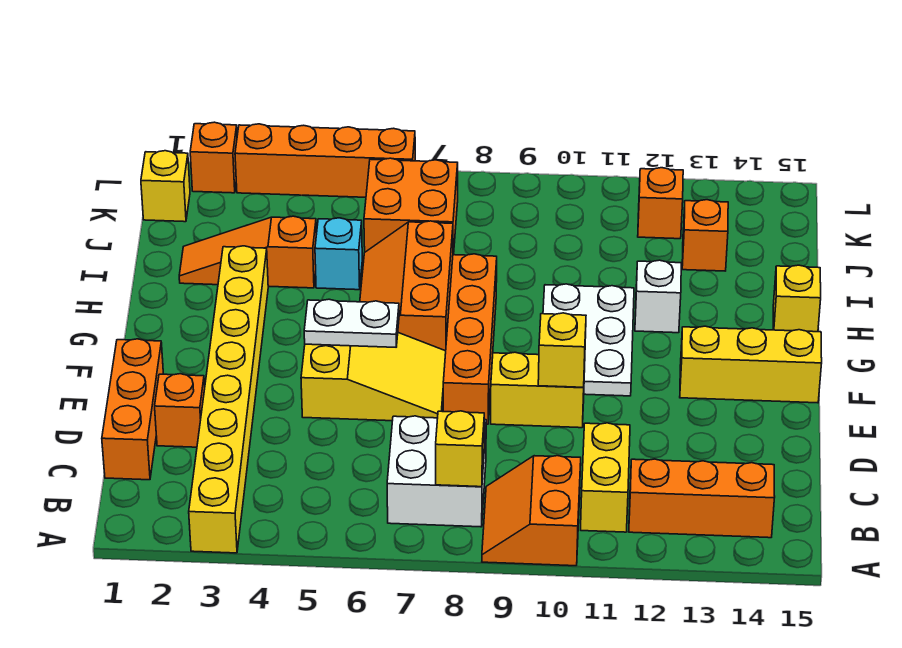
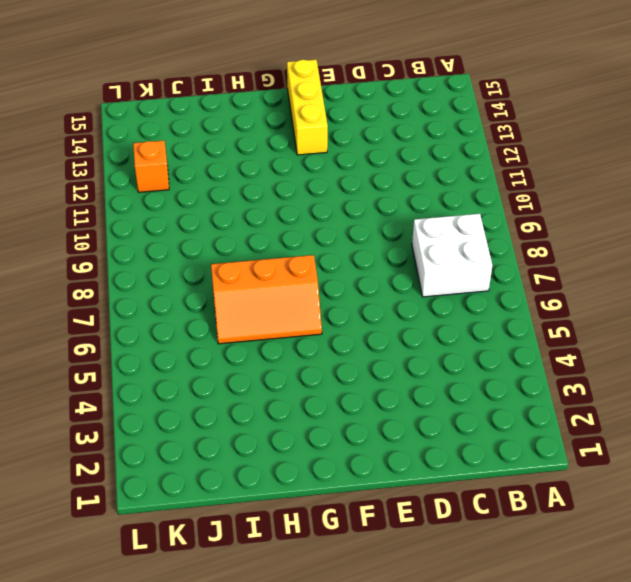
none -> yellow 1x8 brick [189,246,268,553]
none -> orange 2x2 slope [482,456,581,566]
none -> yellow 1x2 brick [581,423,630,532]

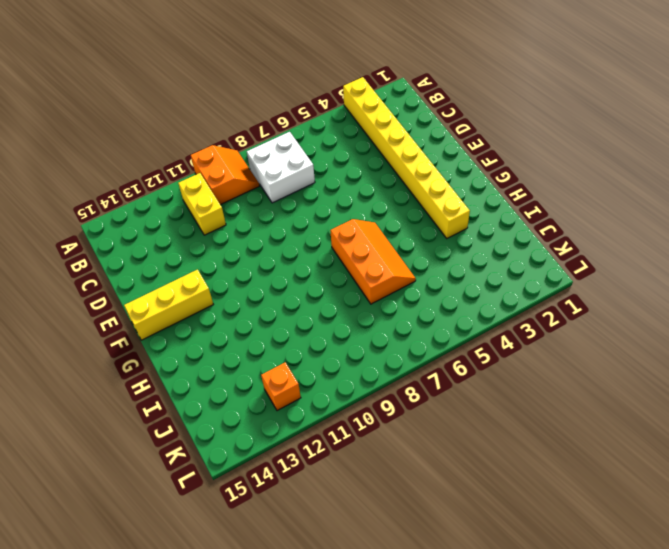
none -> orange 1x3 brick [629,459,775,538]
none -> orange 1x3 brick [102,339,163,480]
none -> orange 1x1 brick [155,374,205,447]

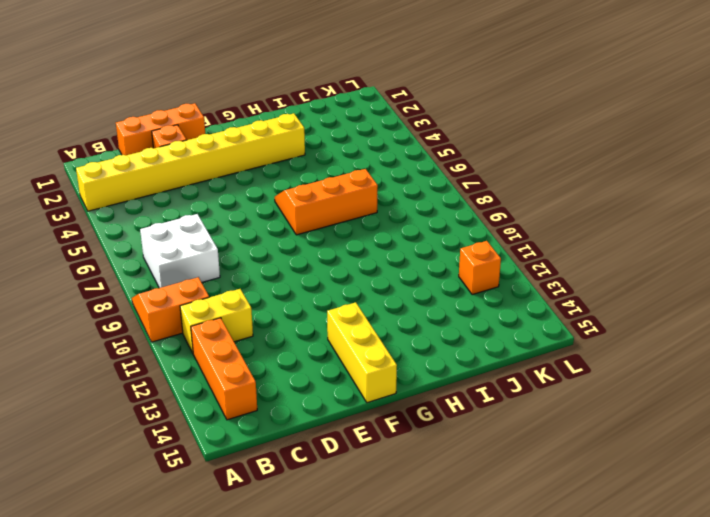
none -> yellow 2x3 slope [301,333,446,421]
none -> orange 1x4 brick [443,254,497,424]
none -> yellow 1x2 brick [491,352,585,428]

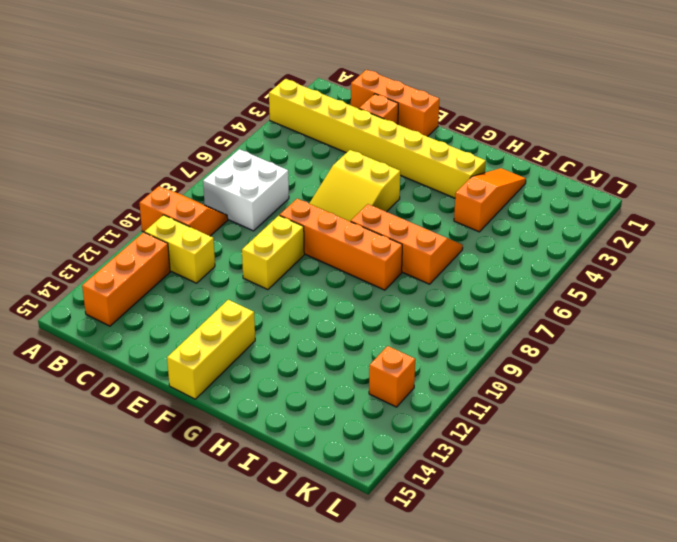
none -> white 2x3 plate [543,284,634,396]
none -> white 1x1 brick [635,260,681,333]
none -> yellow 1x1 brick [773,265,821,332]

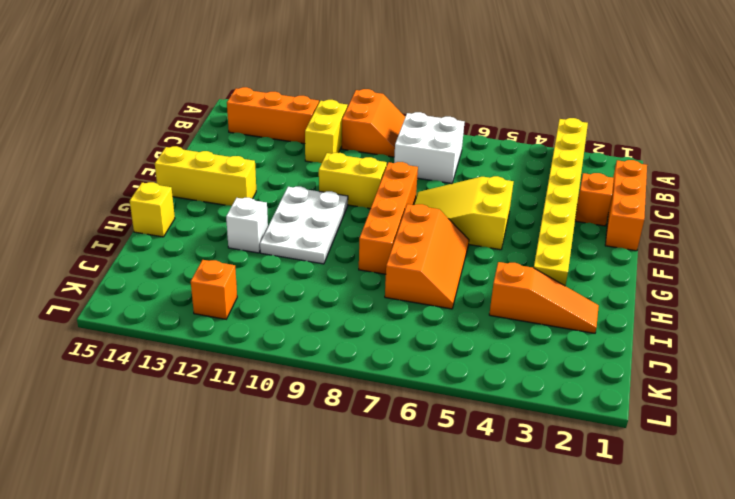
none -> cyan 1x1 brick [315,218,362,290]
none -> orange 2x2 brick [364,158,458,255]
none -> orange 1x1 brick [682,200,728,271]

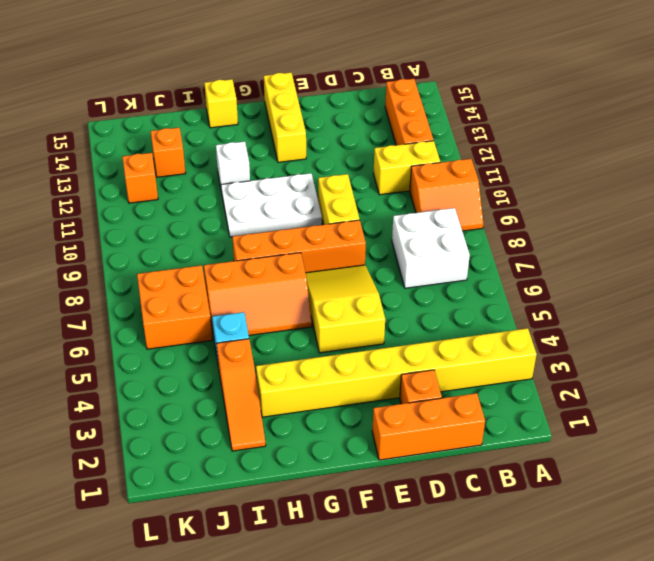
none -> yellow 1x1 brick [141,151,190,222]
none -> orange 1x1 brick [190,122,237,193]
none -> orange 1x4 brick [235,124,415,197]

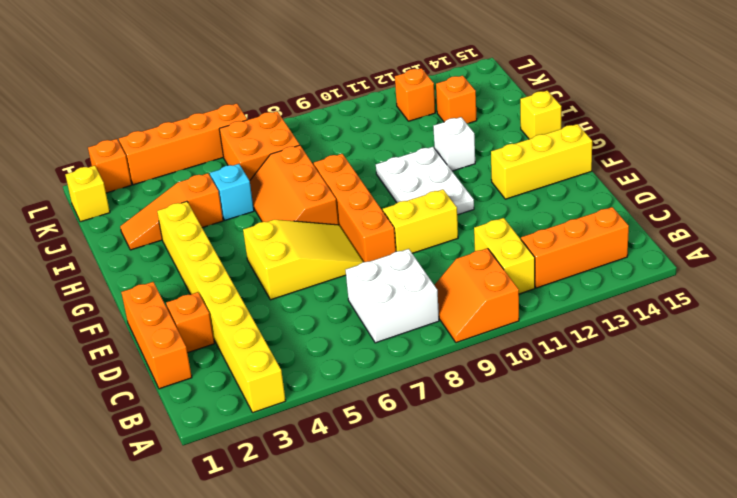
none -> yellow 1x1 brick [436,411,484,487]
none -> yellow 1x1 brick [538,313,586,387]
none -> white 1x2 plate [304,299,399,347]

